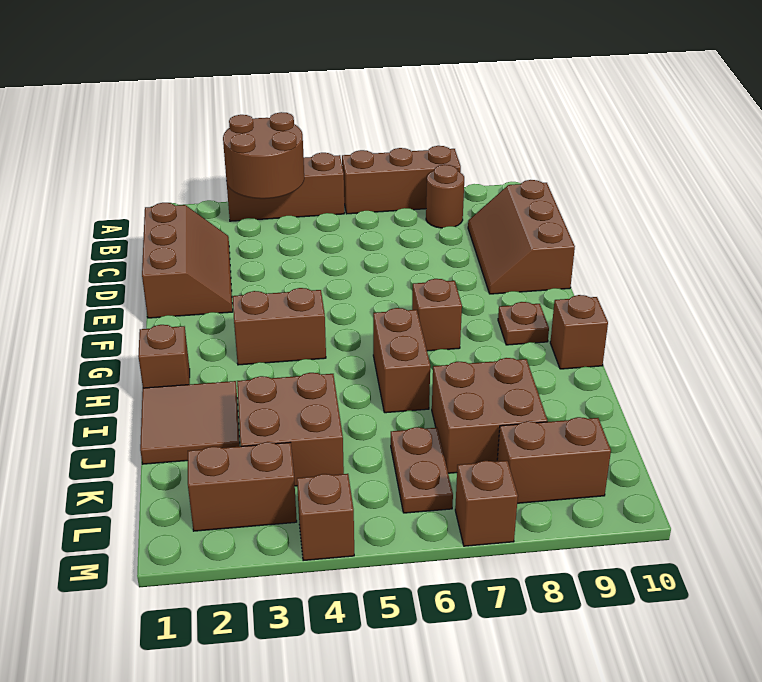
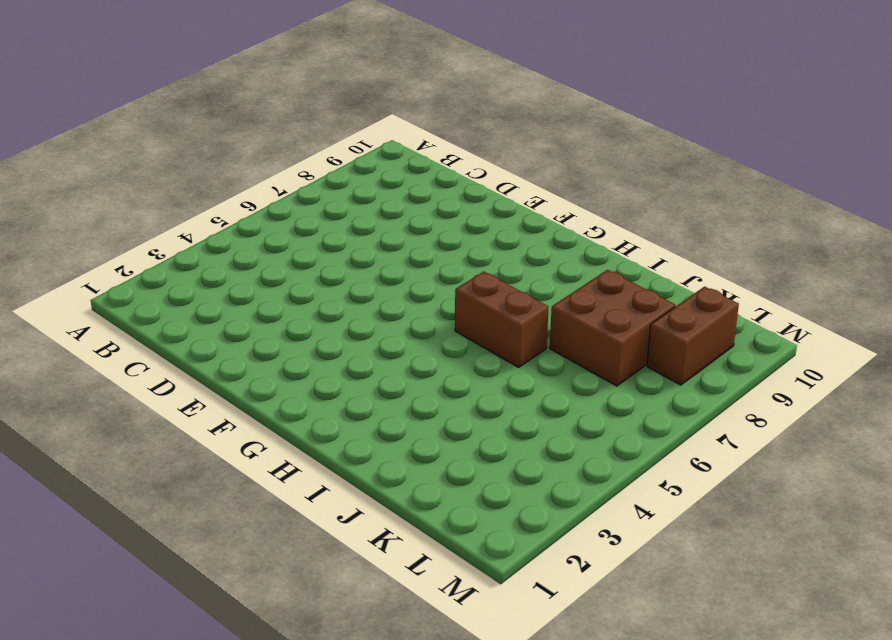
none -> brown 1x3 brick [227,153,344,221]
none -> brown 1x3 brick [342,146,461,214]
none -> brown 1x1 round brick [426,165,464,228]

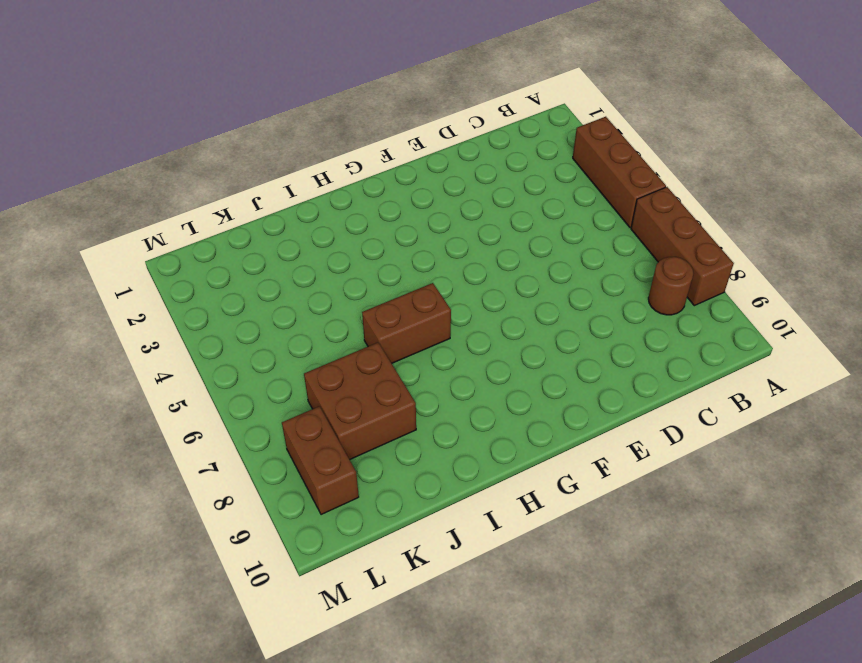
none -> brown 2x3 slope [142,203,233,318]
none -> brown 2x3 slope [468,180,575,294]
none -> brown 1x2 brick [233,288,326,365]

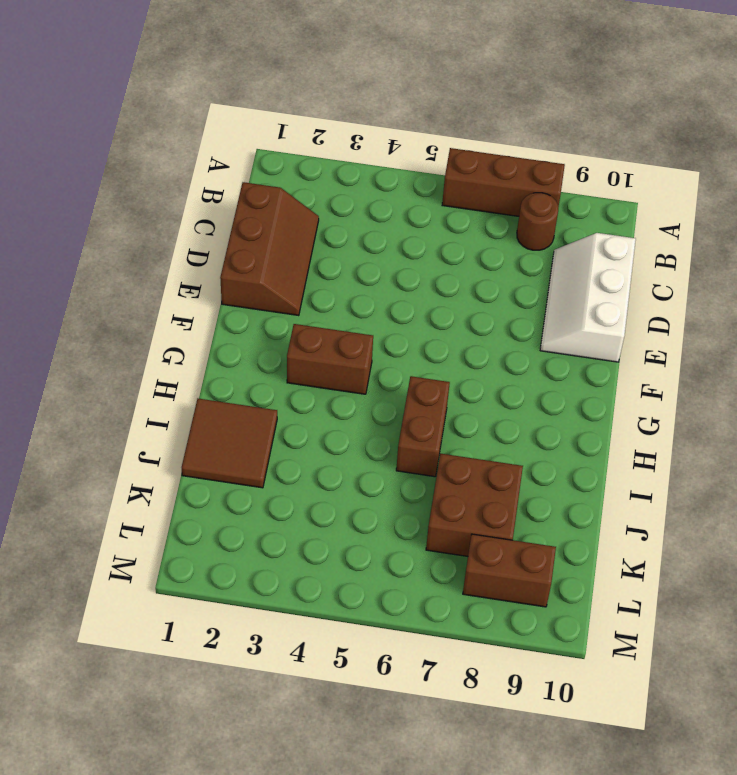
white 2x3 slope [540,233,636,362] -> brown 2x3 slope [468,180,575,294]
none -> brown 1x3 brick [227,153,344,221]
none -> brown 1x1 brick [412,279,462,351]
none -> brown 1x1 plate [498,302,549,345]

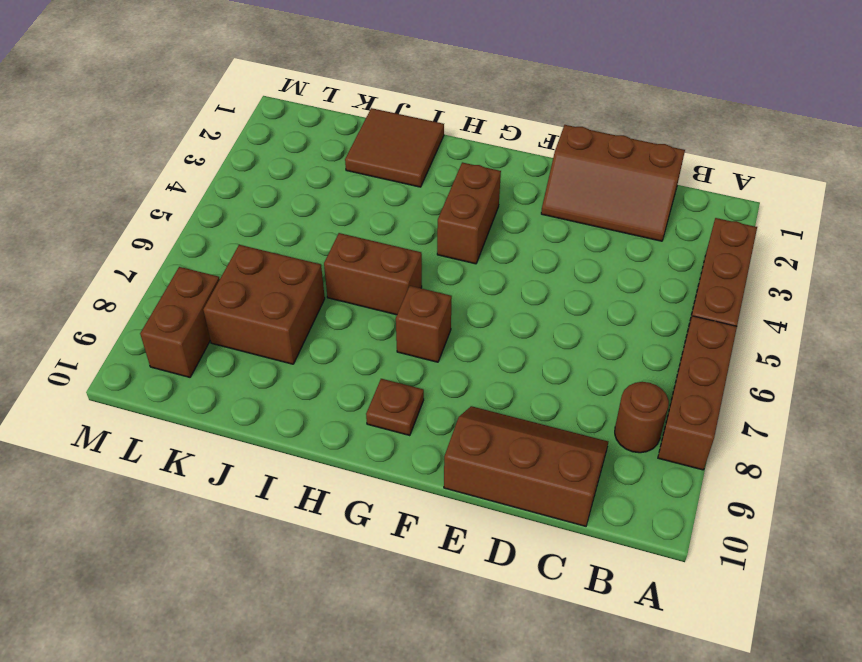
none -> brown 1x1 brick [138,325,190,388]
none -> brown 1x1 brick [550,295,608,369]
none -> brown 2x2 brick [237,373,344,486]

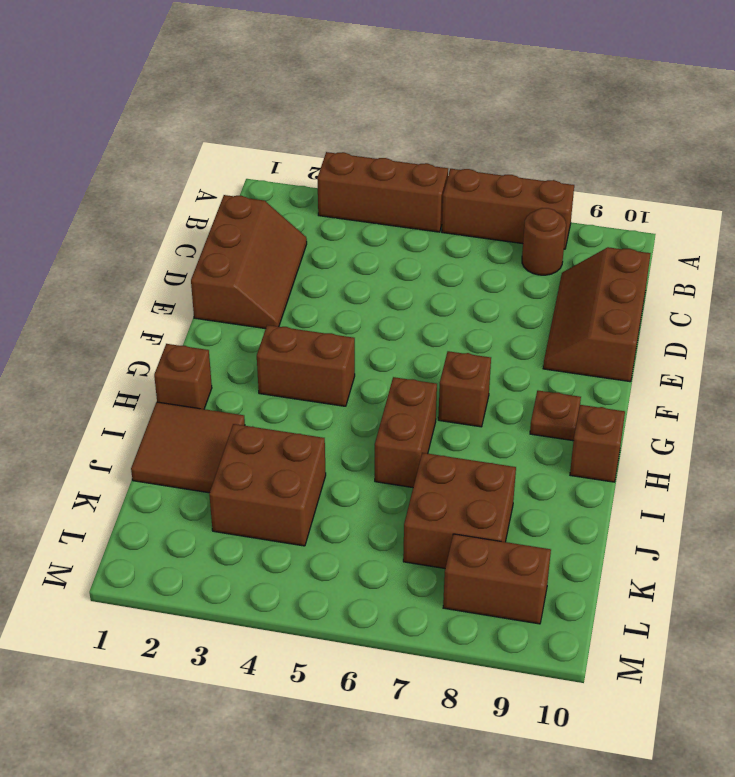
none -> brown 1x2 plate [391,427,453,513]
none -> brown 1x2 brick [188,442,297,531]
none -> brown 1x1 brick [297,474,354,561]

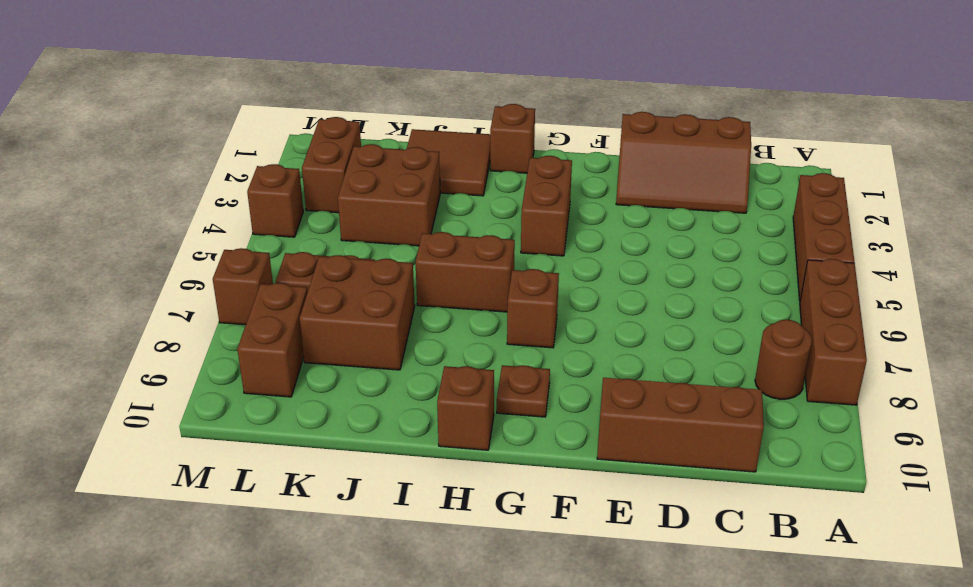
none -> brown 2x2 round brick [223,112,304,199]

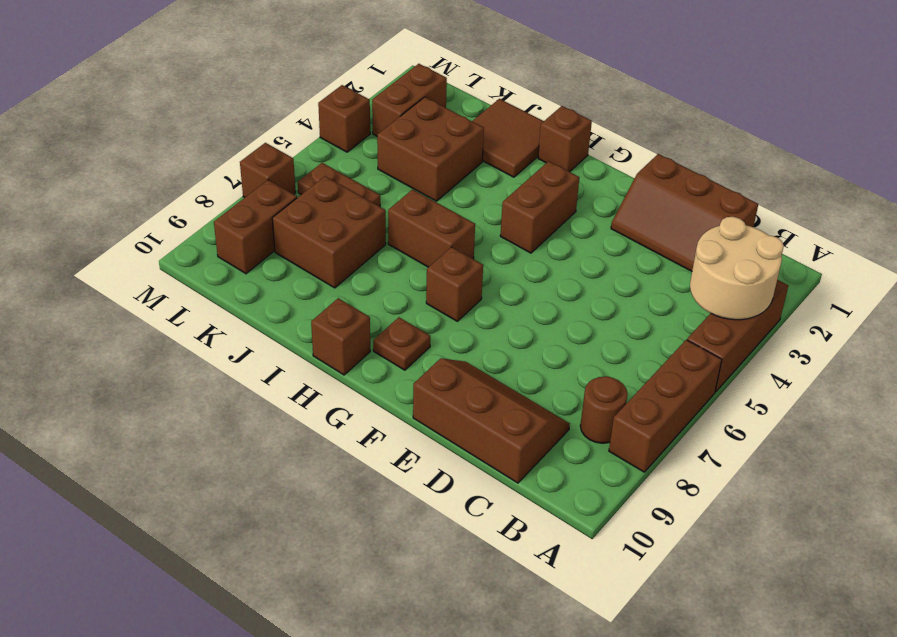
tan 2x2 round brick [690,217,784,320] -> brown 2x2 round brick [223,112,304,199]

